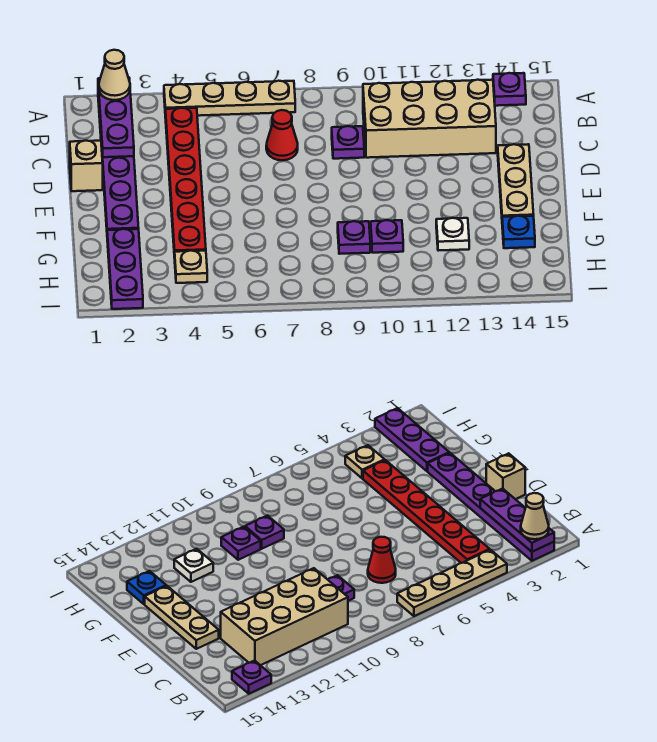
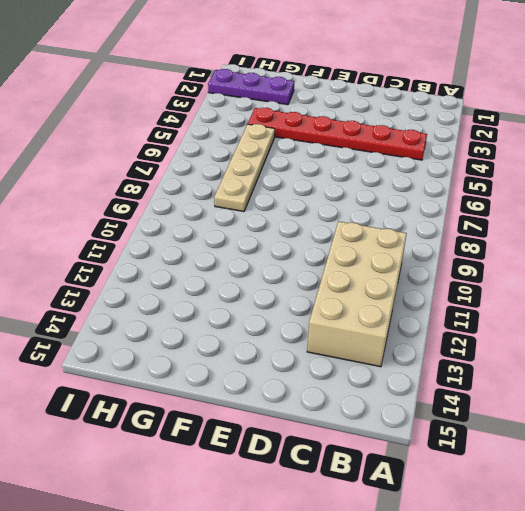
tan 1x4 plate [214,124,275,212] -> tan 1x4 plate moved to [164,81,295,116]
none -> purple 1x6 plate [98,93,139,230]
none -> purple 1x1 plate [493,73,526,106]
none -> red 1x1 cone [266,110,298,160]

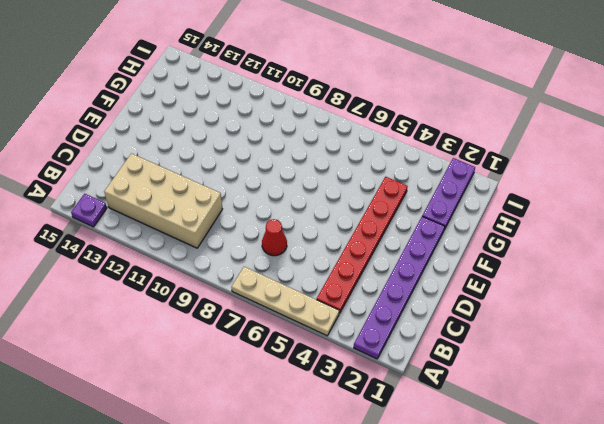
none -> purple 1x1 plate [332,126,364,159]
none -> tan 1x1 brick [70,141,103,191]
none -> tan 1x3 plate [498,144,534,217]

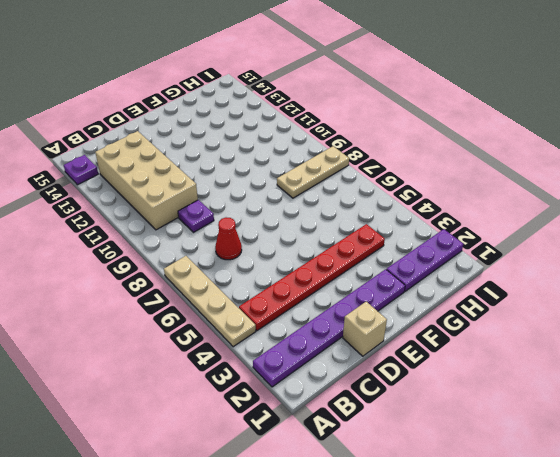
tan 1x3 plate [277,146,349,198] -> tan 1x3 plate moved to [498,144,534,217]
none -> purple 1x1 plate [338,221,370,254]
none -> purple 1x1 plate [371,220,403,253]
none -> white 1x1 plate [436,218,469,251]

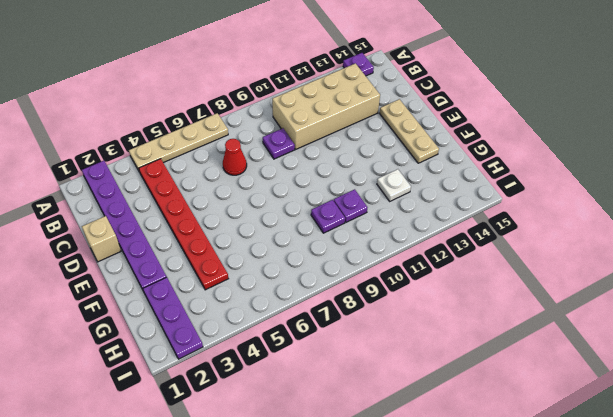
none -> blue 1x1 plate [502,216,535,248]
none -> tan 1x1 plate [175,251,207,283]
none -> purple 1x3 plate [98,77,134,157]

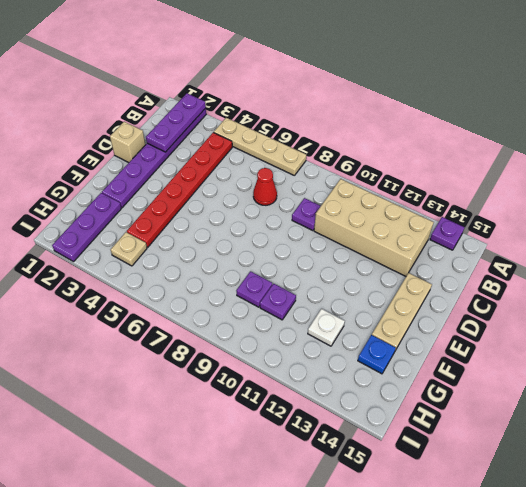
none -> tan 1x1 cone [99,50,130,100]

